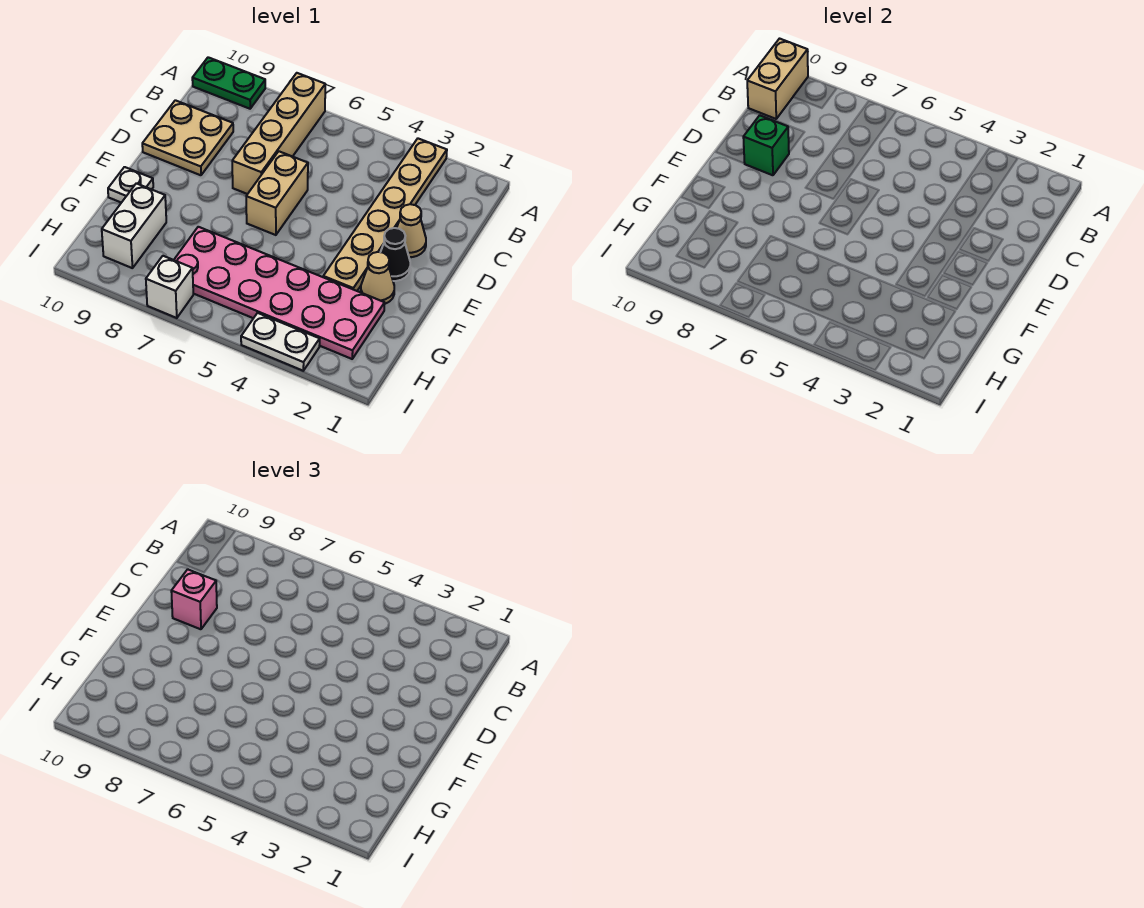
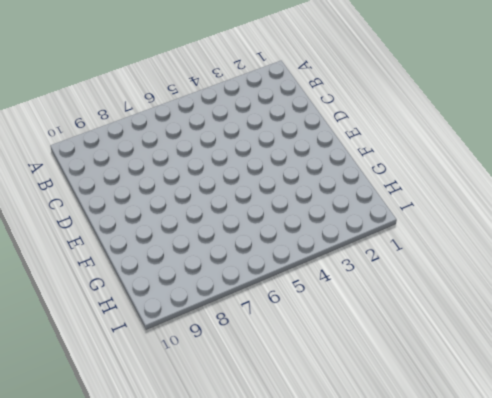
none -> tan 1x6 plate [323,139,447,291]
none -> tan 1x4 brick [232,73,325,194]
none -> green 1x2 plate [192,57,265,109]

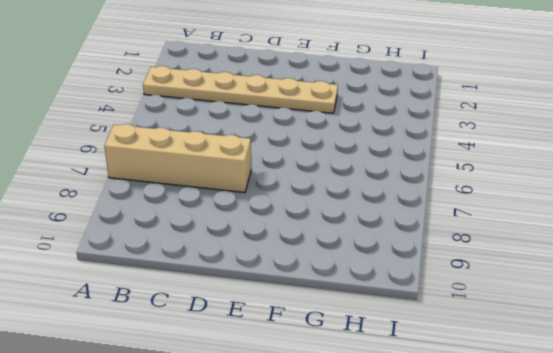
none -> green 1x2 plate [192,57,265,109]
none -> tan 2x2 plate [142,100,233,175]
none -> tan 1x1 cone [397,204,426,257]

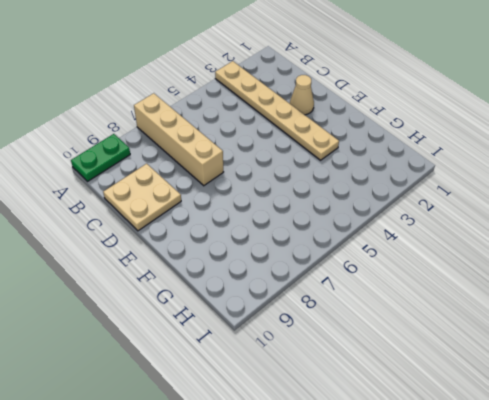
none -> tan 1x2 brick [246,151,308,235]
none -> black 1x1 cone [381,228,410,281]
none -> tan 1x1 cone [361,252,394,304]

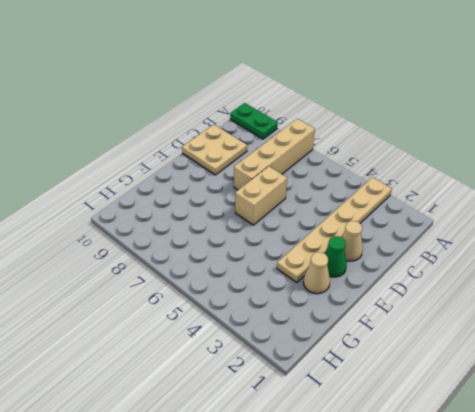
green 1x1 cone [325,236,347,277] -> black 1x1 cone [381,228,410,281]
none -> white 1x1 plate [108,167,153,203]
none -> pink 2x6 plate [174,227,385,359]
none -> white 1x2 brick [102,183,166,268]

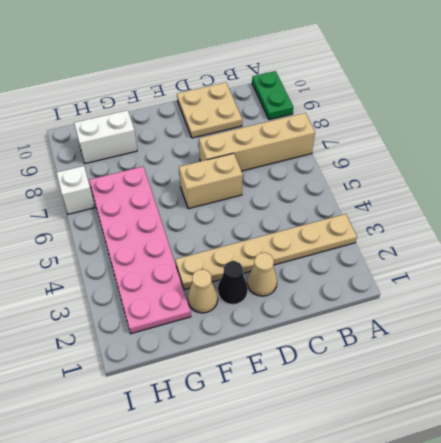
none -> white 1x1 plate [108,167,153,203]
none -> white 1x2 plate [241,313,320,371]
none -> tan 1x2 brick [747,39,808,119]

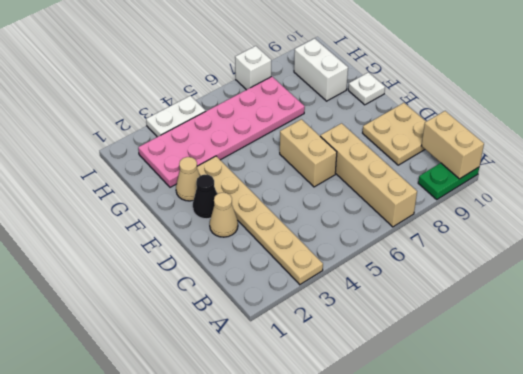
none -> green 1x1 brick [743,115,789,175]
none -> pink 1x1 brick [171,569,217,629]

